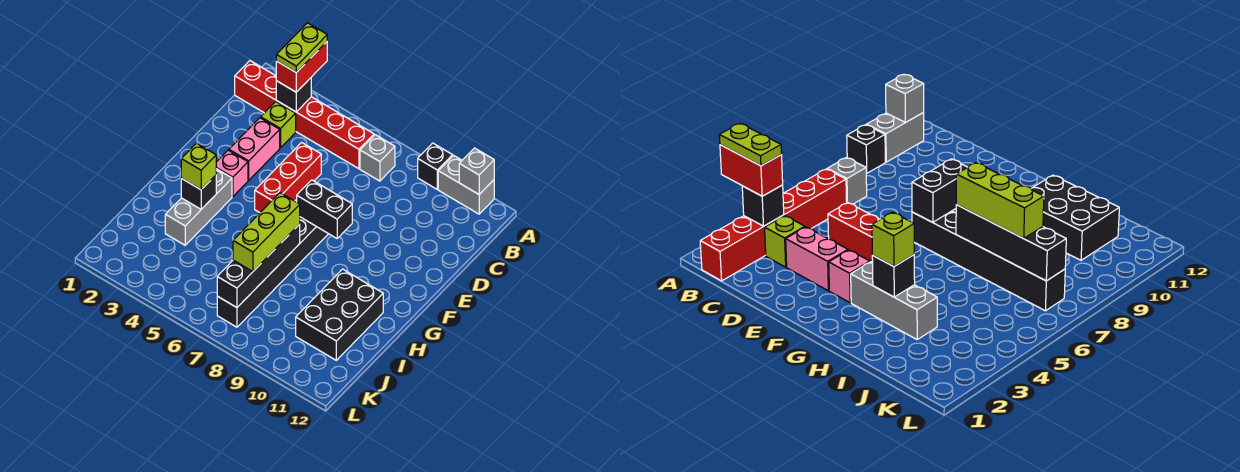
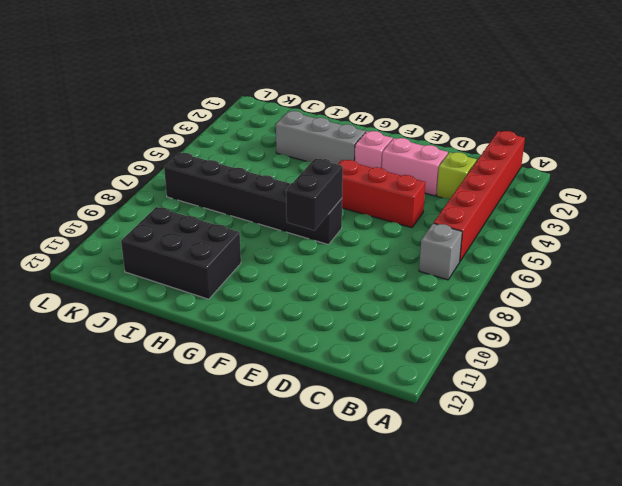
none -> black 1x1 brick [418,143,453,189]
none -> grey 1x2 brick [438,155,494,214]
none -> grey 1x1 brick [459,148,494,194]

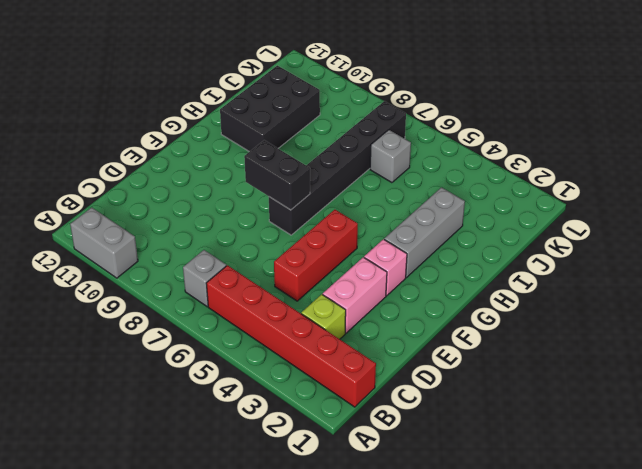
grey 1x1 brick [370,130,411,183] -> grey 1x1 brick moved to [459,148,494,194]
none -> black 1x1 brick [418,143,453,189]
none -> black 1x1 brick [276,78,311,112]
none -> black 1x1 brick [181,175,216,209]

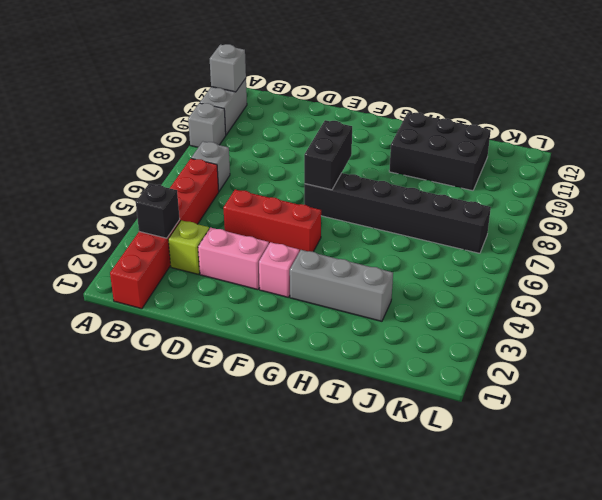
grey 1x1 brick [188,103,226,147] -> black 1x1 brick [418,143,453,189]
none -> black 1x1 brick [181,175,216,209]
none -> black 1x4 brick [217,224,300,308]
none -> red 1x2 brick [276,42,327,92]

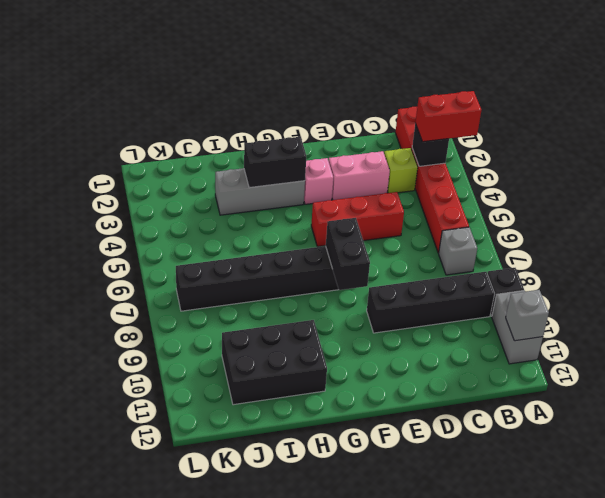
black 1x4 brick [367,272,495,333] -> black 1x4 brick moved to [217,224,300,308]
black 1x2 brick [244,137,306,188] -> black 1x1 brick [181,175,216,209]
none -> lime 1x1 brick [181,143,216,190]
none -> lime 1x3 brick [233,193,300,271]
none -> lime 1x2 plate [276,23,327,72]

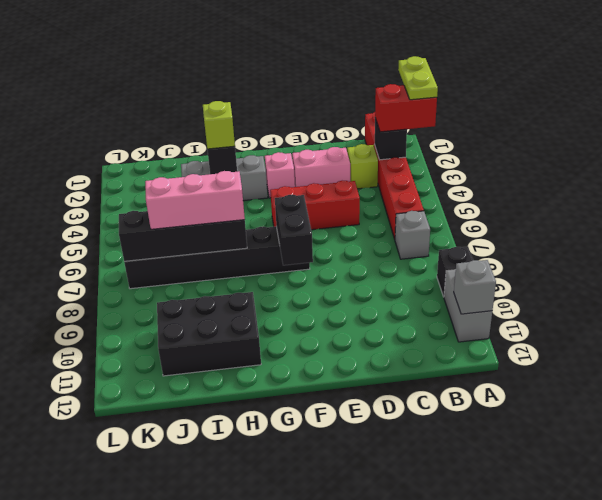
lime 1x2 plate [398,56,438,100] -> lime 1x2 plate turned to [276,23,327,72]
pink 1x3 brick [145,171,245,229] -> lime 1x3 brick [233,193,300,271]

